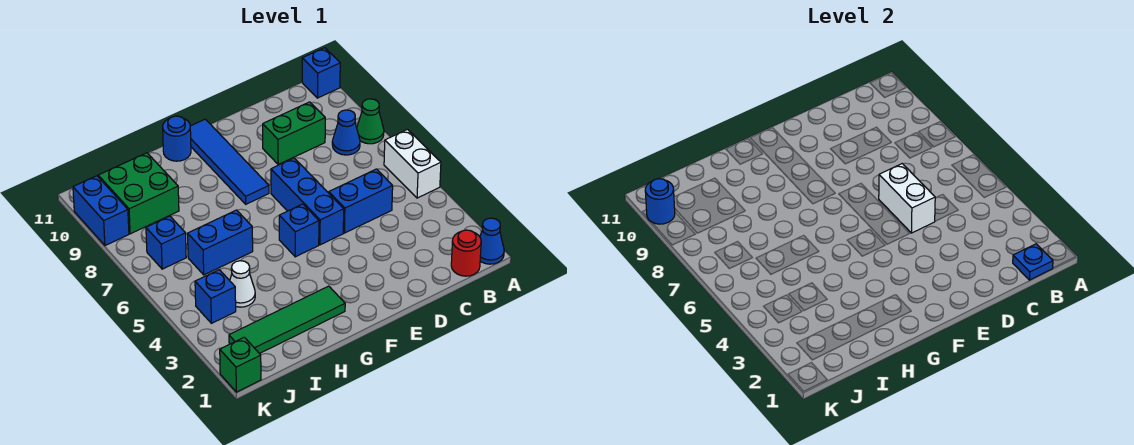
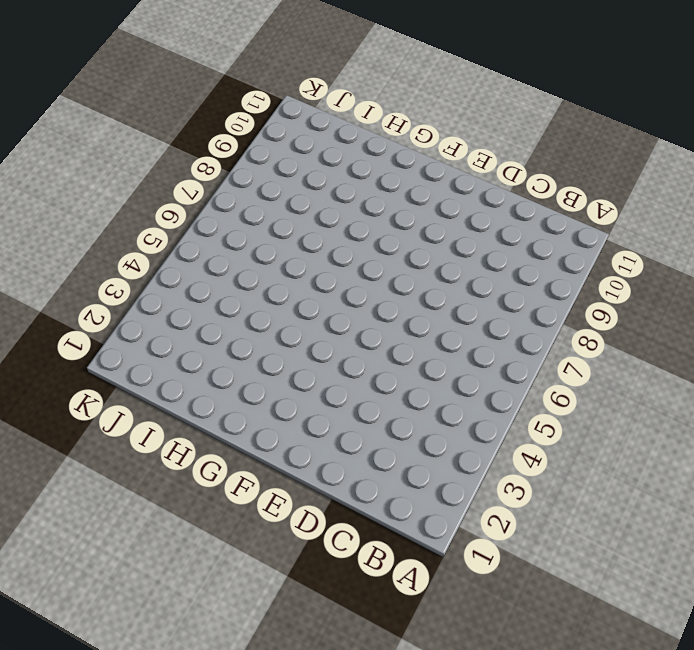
none -> blue 1x1 cone [480,218,504,264]
none -> white 1x2 brick [384,129,441,198]
none -> green 1x1 cone [357,99,384,144]

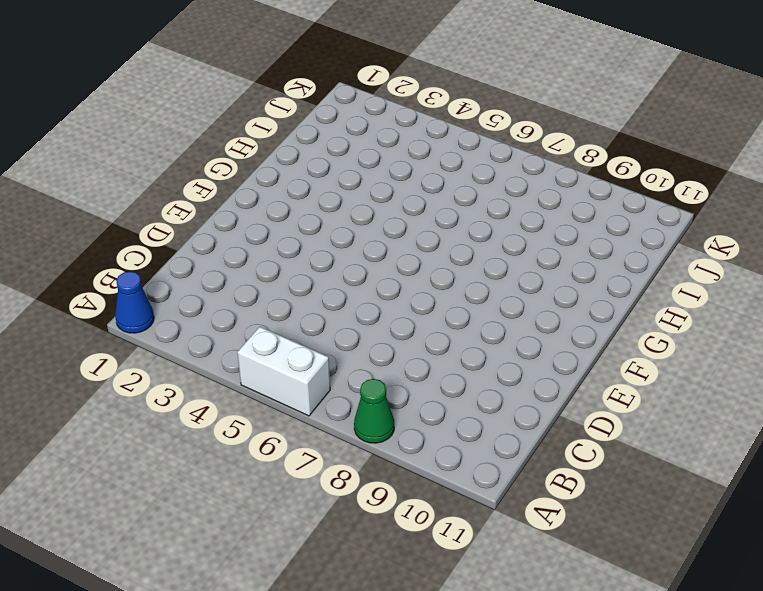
none -> blue 1x1 brick [302,48,340,98]
none -> red 1x1 round brick [451,230,481,276]
none -> blue 1x1 cone [332,110,360,155]

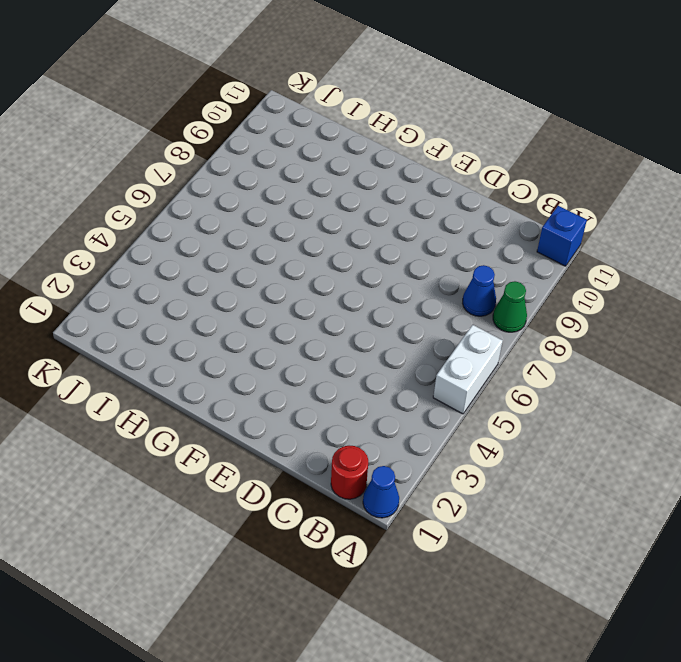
none -> blue 1x2 brick [329,169,393,233]
none -> green 1x2 brick [263,102,325,164]
none -> blue 1x3 brick [271,158,344,245]

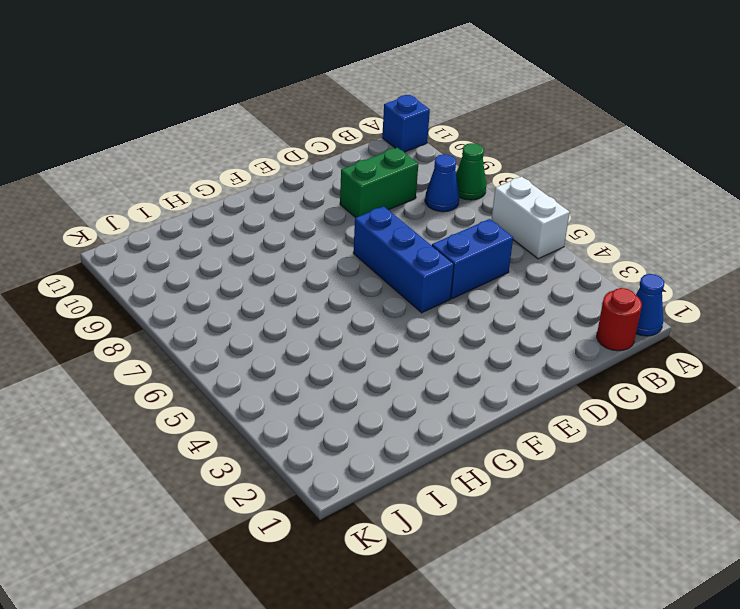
none -> blue 1x1 brick [279,204,319,257]
none -> blue 1x4 tile [190,119,269,204]
none -> green 1x4 tile [229,286,345,354]

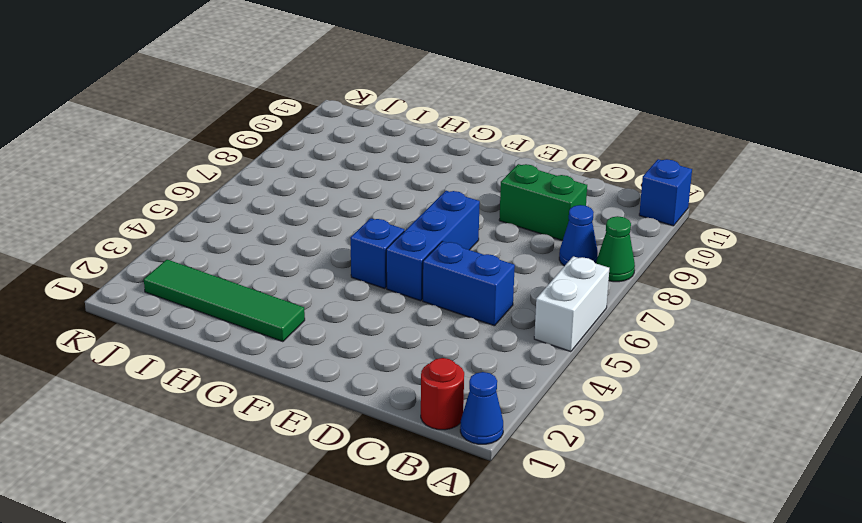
none -> blue 1x4 tile [190,119,269,204]
none -> blue 1x1 round brick [163,116,191,161]
none -> blue 1x2 brick [188,210,253,275]

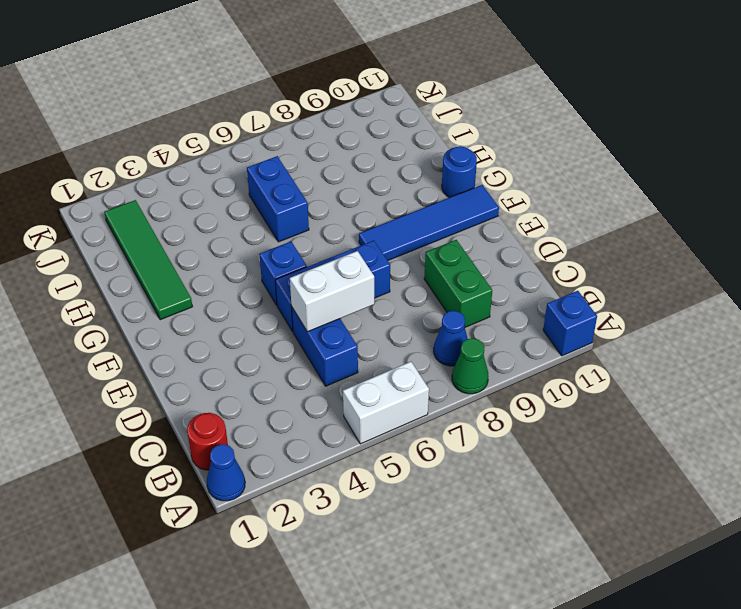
none -> white 1x1 cone [230,261,255,307]
none -> green 2x2 brick [98,153,179,234]
none -> blue 1x1 brick [195,270,236,323]

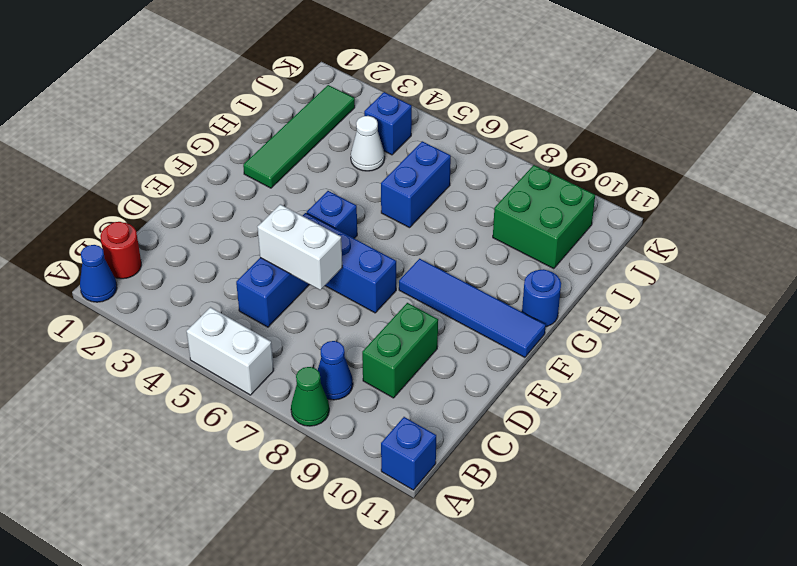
none -> blue 1x1 brick [146,216,186,269]
none -> green 1x1 brick [220,337,261,392]
none -> blue 1x2 brick [73,176,129,246]

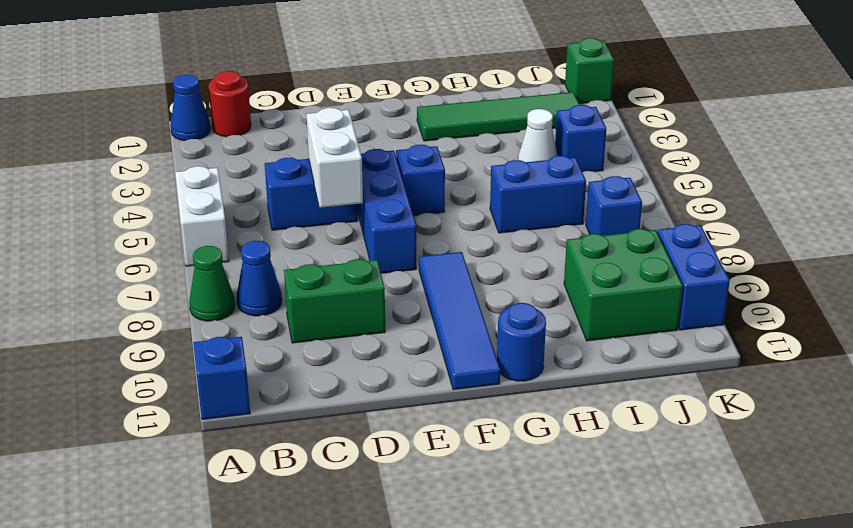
none -> blue 1x1 plate [1013,244,1053,280]
none -> blue 1x1 round brick [645,179,675,224]

